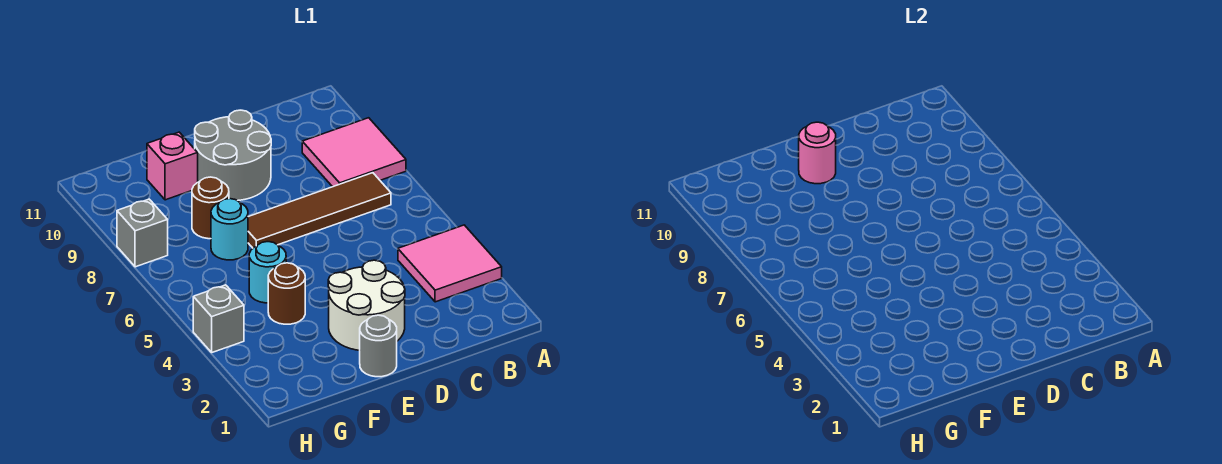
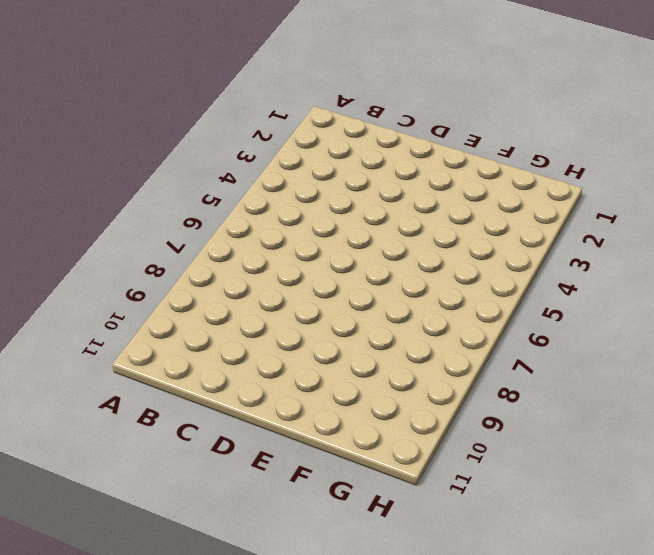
none -> pink 2x2 tile [398,225,502,302]
none -> pink 2x2 tile [302,118,406,187]
none -> brown 1x4 tile [248,173,391,248]

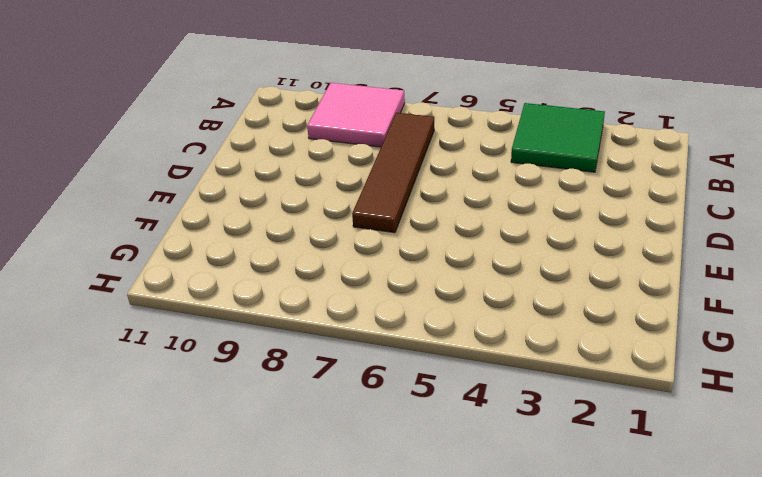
green 2x2 tile [511,103,605,172] -> pink 2x2 tile [398,225,502,302]
none -> white 2x2 round brick [328,260,405,350]
none -> grey 2x2 round brick [195,110,271,201]
none -> grey 1x1 round brick [360,315,397,377]

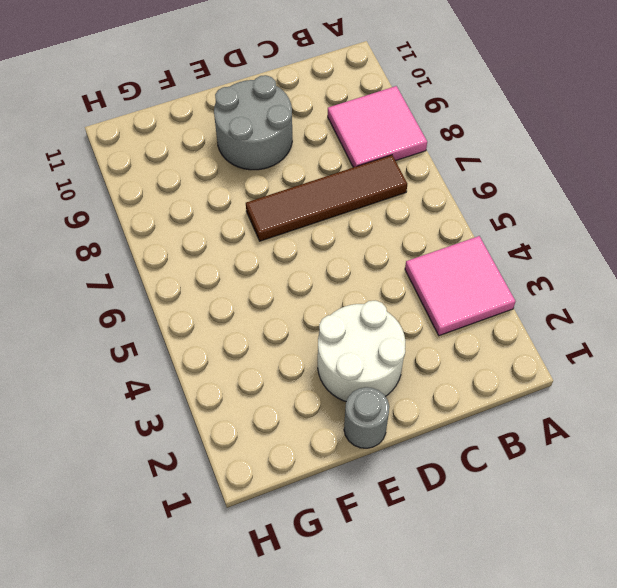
none -> brown 1x1 round brick [268,263,305,324]
none -> cyan 1x1 round brick [249,242,286,303]
none -> cyan 1x1 round brick [211,199,248,260]

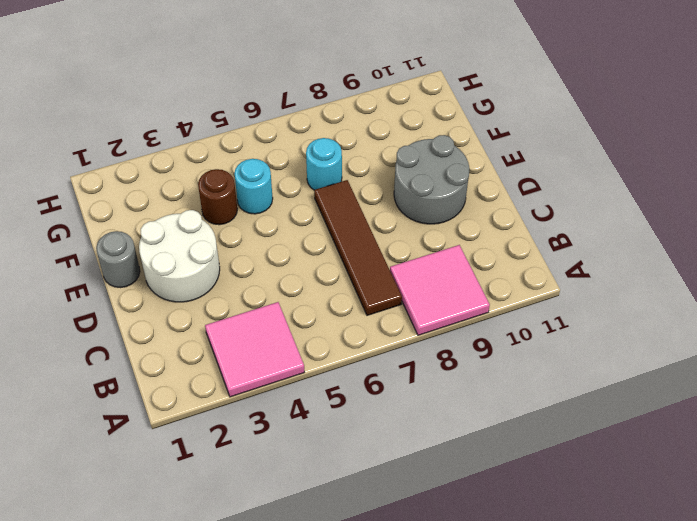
none -> brown 1x1 round brick [192,177,229,239]
none -> pink 1x1 brick [147,132,198,200]
none -> grey 1x1 brick [193,285,244,352]

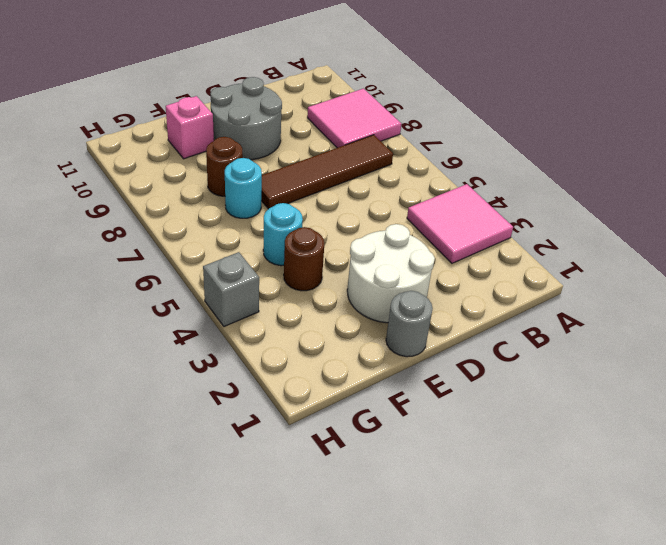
none -> grey 1x1 brick [117,199,168,267]
none -> pink 1x1 round brick [799,122,836,184]

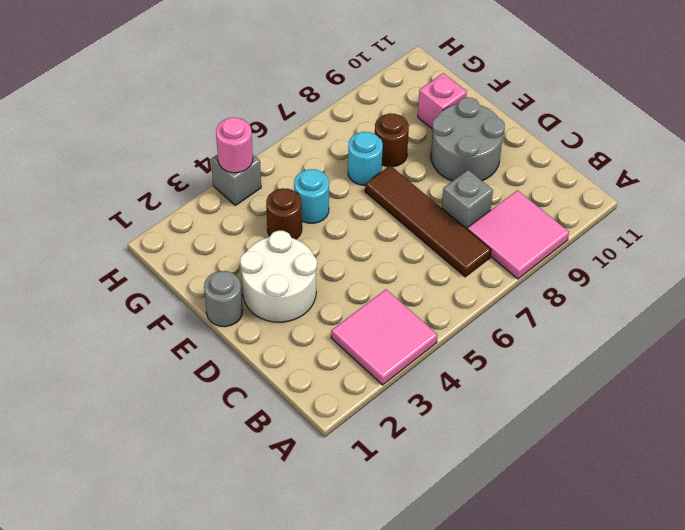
grey 1x1 brick [442,170,493,229] -> grey 1x1 brick moved to [117,199,168,267]
pink 1x1 round brick [216,117,253,173] -> pink 1x1 round brick moved to [799,122,836,184]

